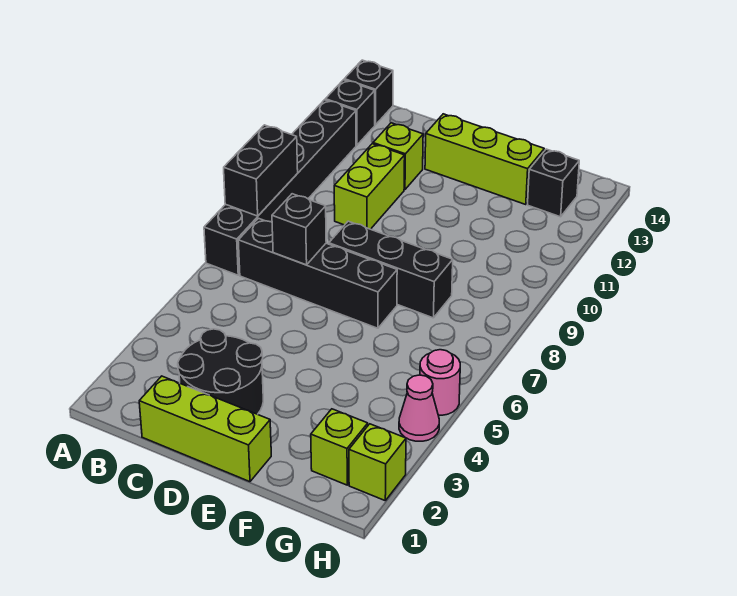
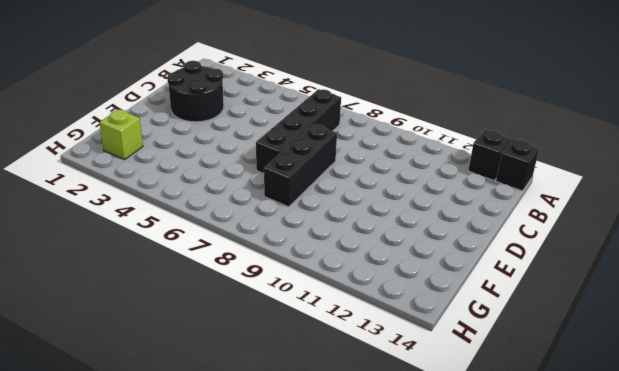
none -> black 1x6 brick [204,100,356,275]
none -> lime 1x3 brick [139,376,271,482]
none -> lime 1x2 brick [334,144,405,229]

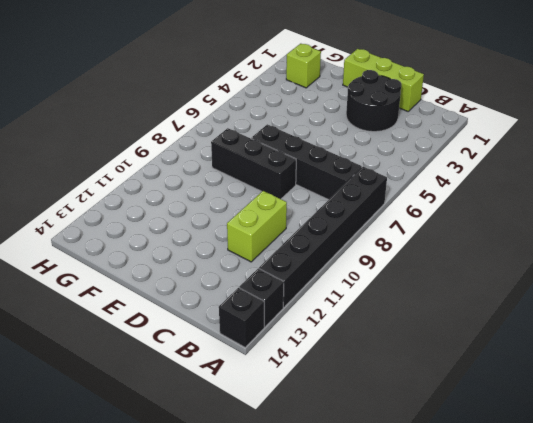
none -> lime 1x1 brick [373,123,423,190]
none -> lime 1x3 brick [425,114,544,205]
none -> black 1x1 brick [528,149,579,217]

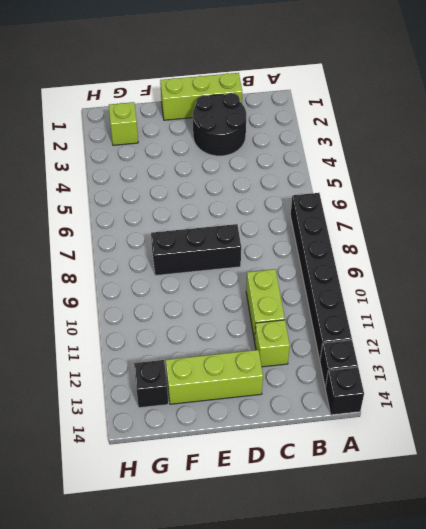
none -> black 1x4 brick [238,218,397,328]
none -> lime 1x1 brick [349,424,406,500]
none -> pink 1x1 cone [399,375,439,441]

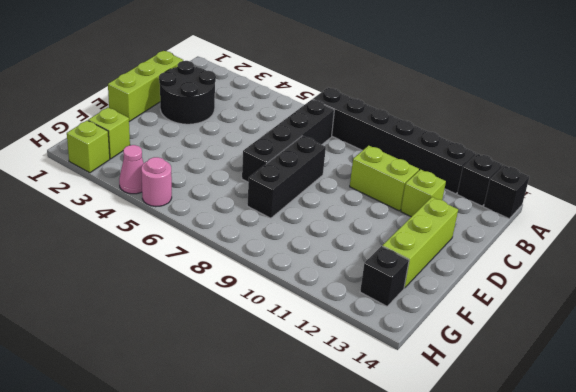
none -> black 1x2 brick [224,125,298,216]
none -> black 1x1 brick [272,194,326,265]

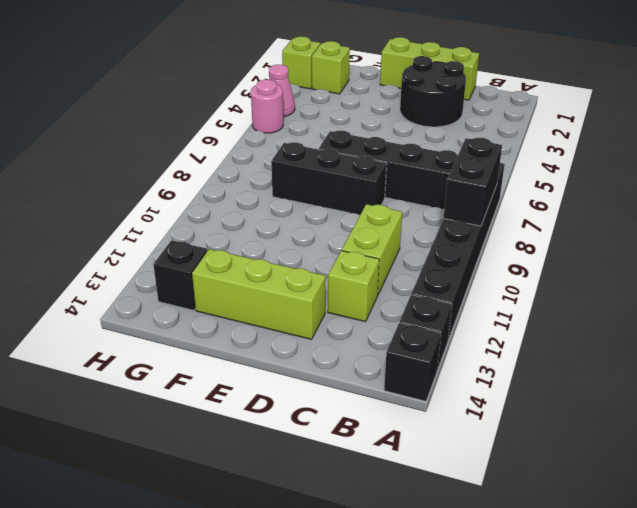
none -> black 1x1 brick [272,194,326,265]

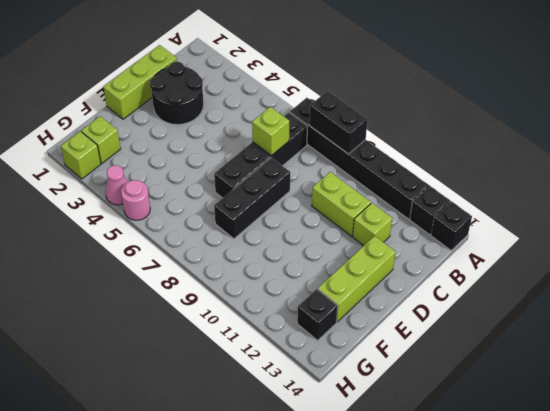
lime 1x1 brick [252,107,289,156] -> black 1x1 brick [272,194,326,265]

